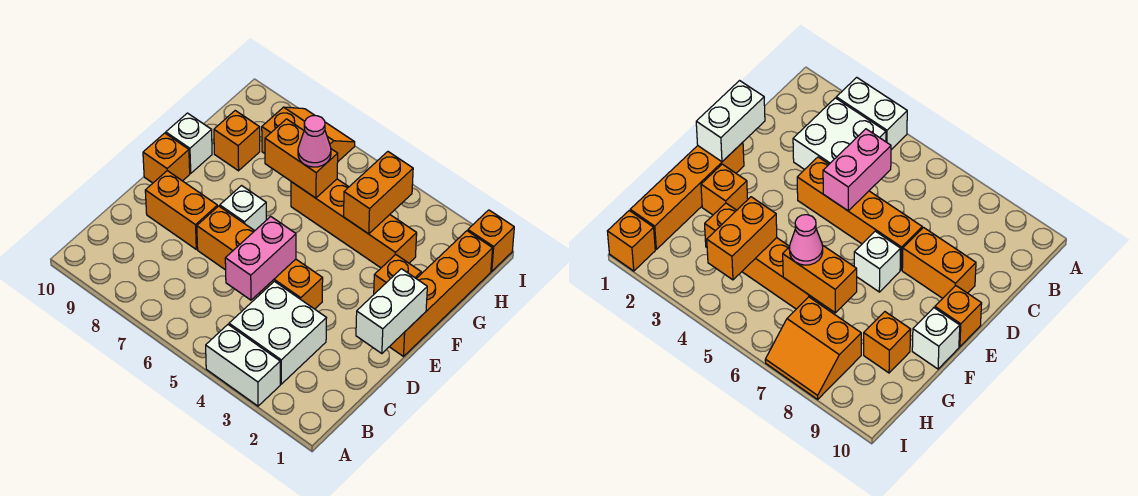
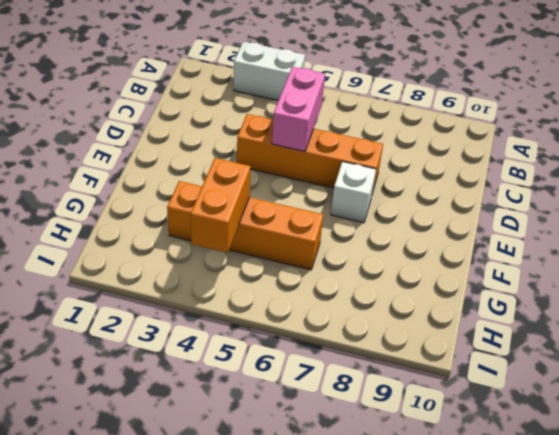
none -> white 2x2 brick [229,281,326,384]
none -> orange 1x2 brick [145,171,217,249]
none -> orange 1x4 brick [390,231,493,356]

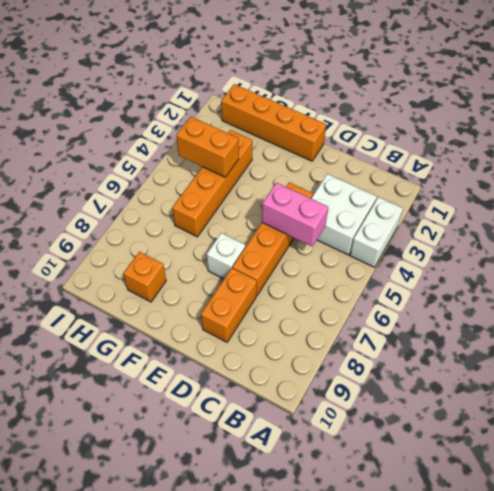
none -> orange 1x1 brick [143,133,190,183]
none -> orange 1x1 brick [374,255,421,294]
none -> white 1x1 brick [166,113,212,173]

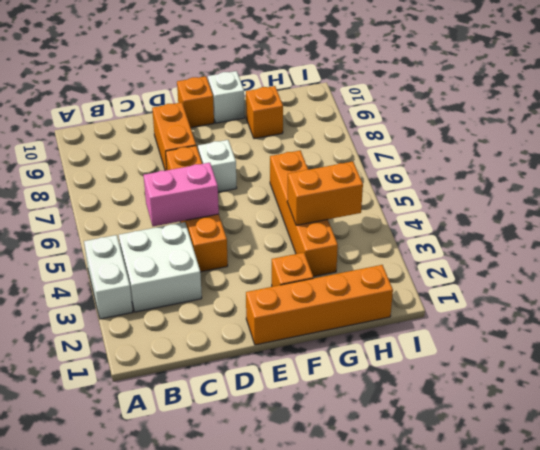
none -> orange 2x2 slope [262,107,355,161]
none -> orange 1x1 brick [468,210,514,271]
none -> white 1x2 brick [356,269,427,354]

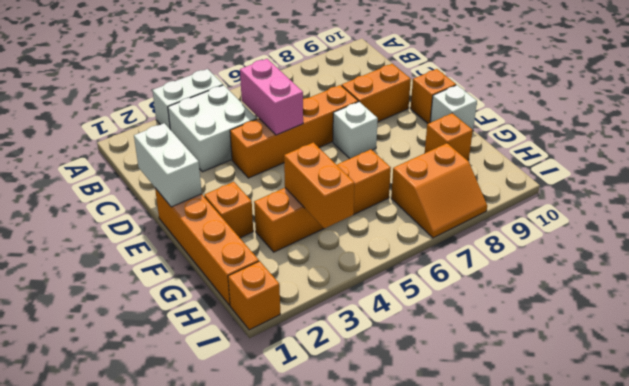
none -> orange 1x2 brick [265,119,338,198]
none -> pink 1x1 cone [298,116,331,167]

